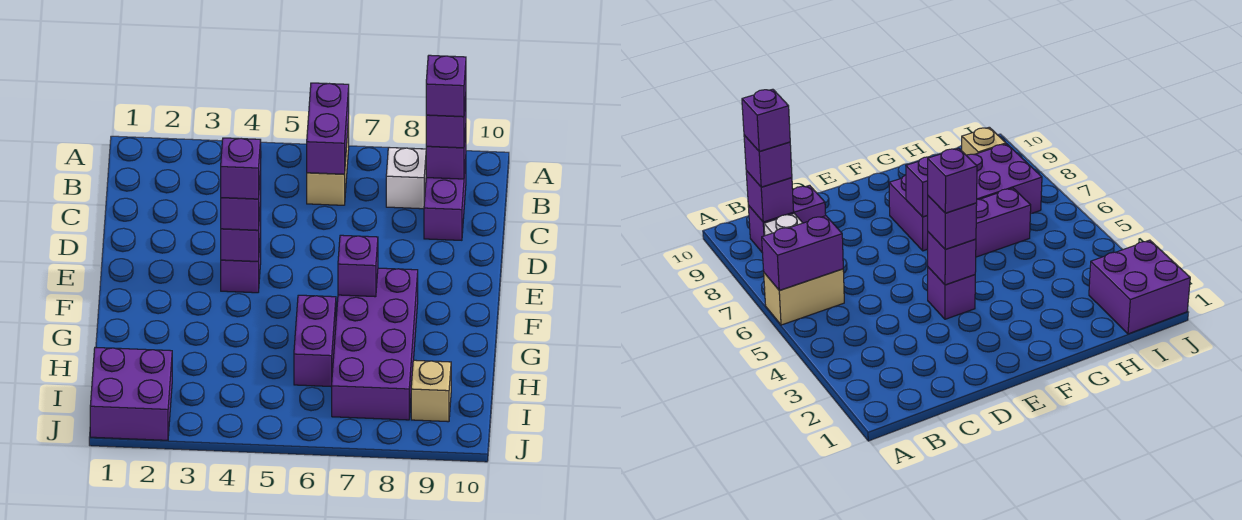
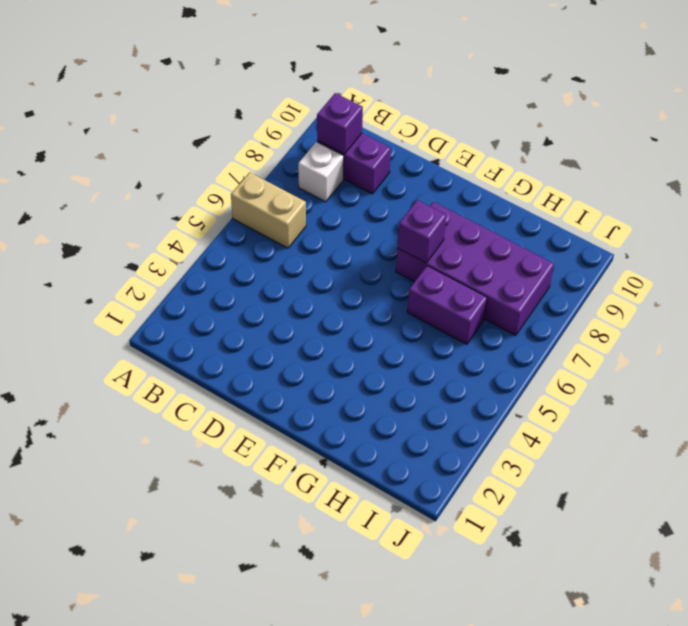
none -> purple 1x1 brick [221,234,261,293]
none -> purple 2x2 brick [90,347,172,440]
none -> tan 1x1 brick [411,360,451,422]

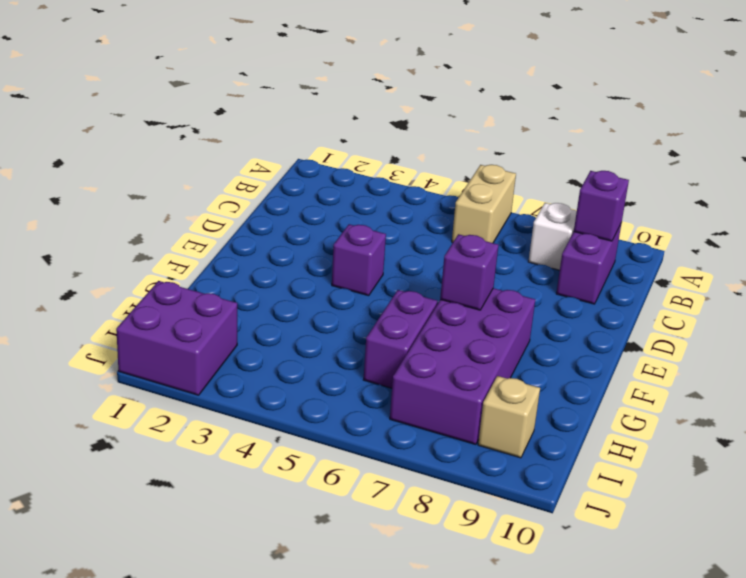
none -> purple 1x2 brick [307,83,349,174]
none -> purple 1x1 brick [221,203,261,262]
none -> purple 1x1 brick [426,97,466,148]

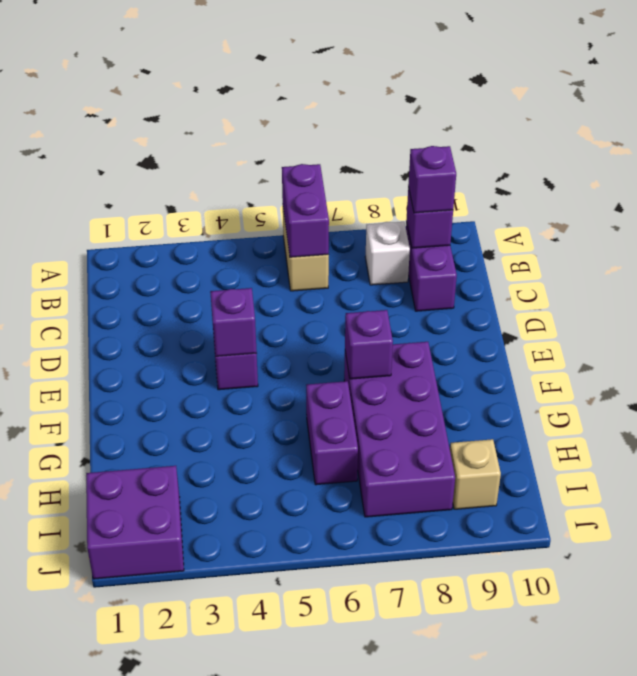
none -> purple 1x1 brick [221,172,261,230]
none -> purple 1x1 brick [426,55,466,117]
none -> purple 1x1 brick [221,138,261,199]

